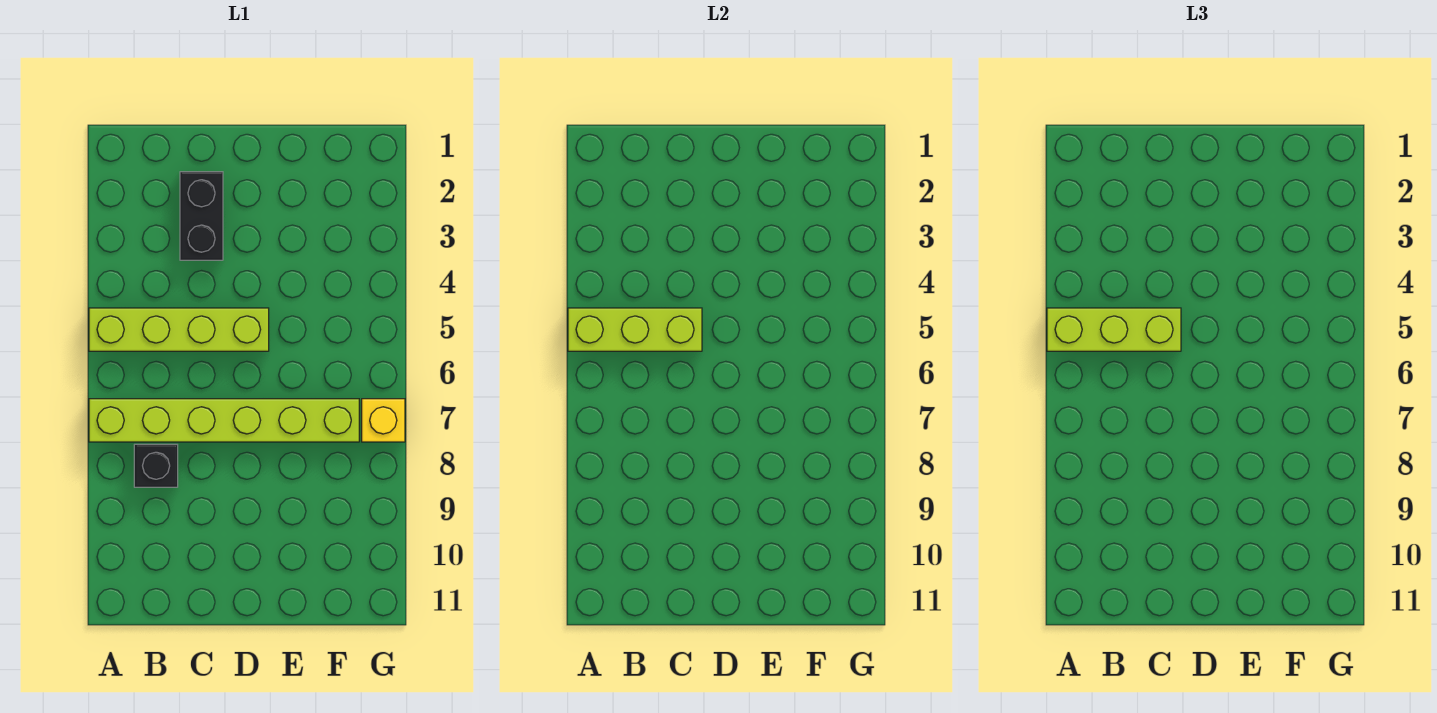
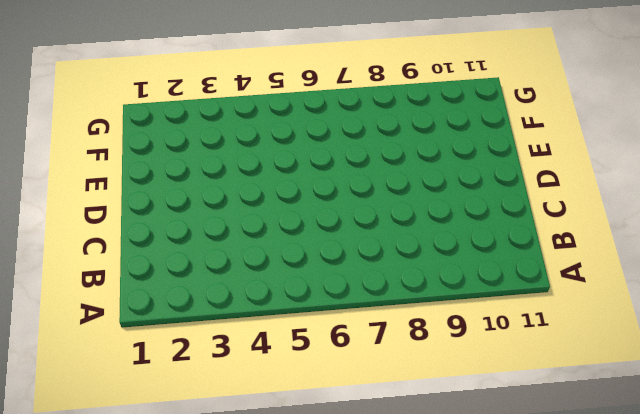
none -> lime 1x4 brick [89,308,269,351]
none -> lime 1x6 brick [89,399,359,442]

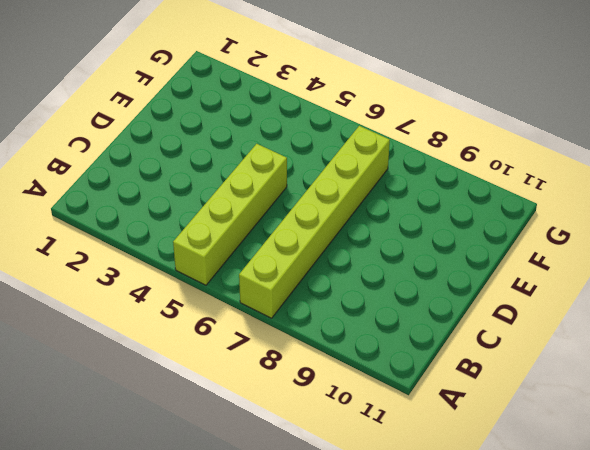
none -> black 1x1 brick [134,444,178,487]
none -> black 1x2 brick [180,172,223,260]

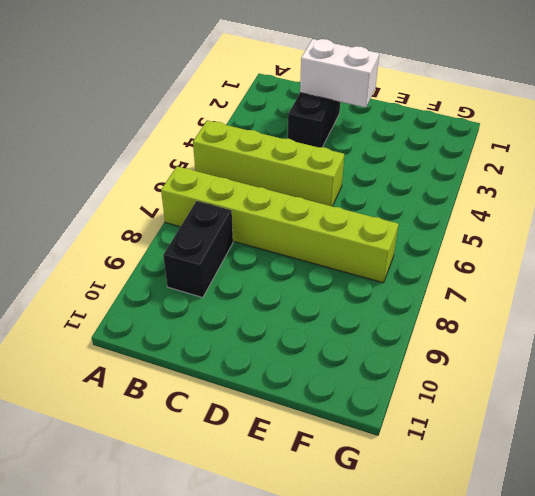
black 1x2 brick [163,201,233,298] -> black 1x1 brick [134,444,178,487]
white 1x2 brick [300,39,379,108] -> none
none -> yellow 1x1 brick [362,399,405,442]
none -> lime 1x3 brick [568,308,702,351]

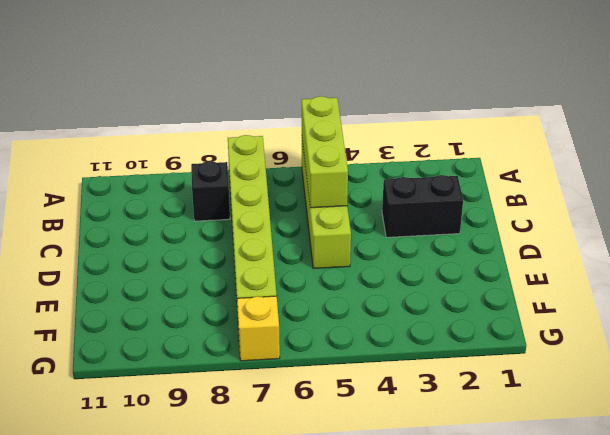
none -> lime 1x3 brick [1047,308,1181,351]

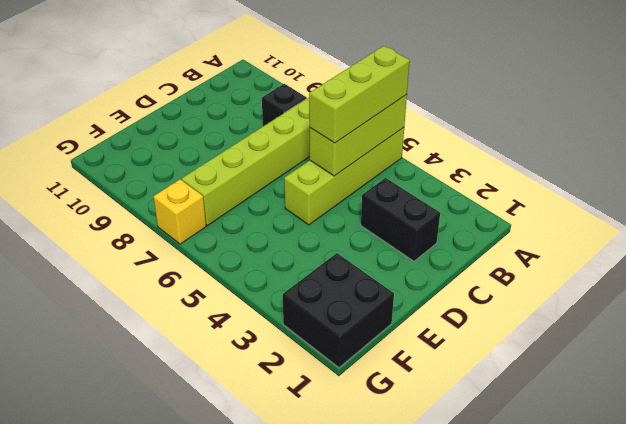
black 2x2 brick [283,253,394,368] -> none

